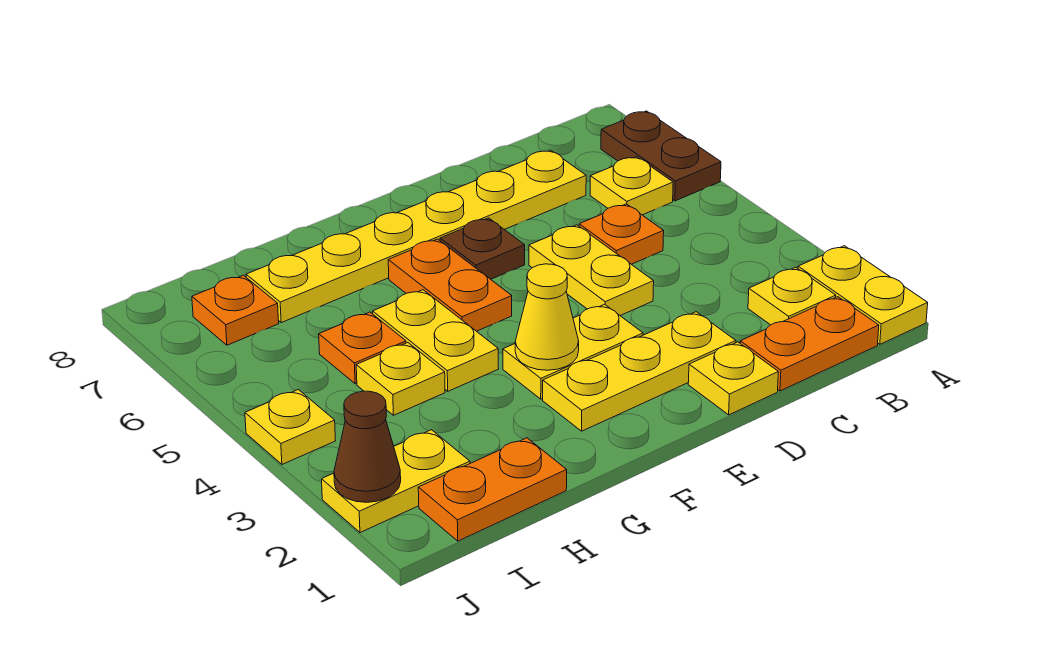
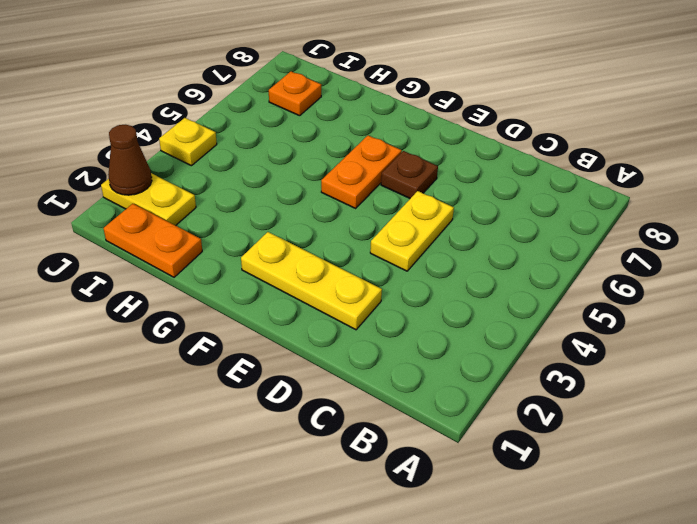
none -> yellow 1x2 plate [798,246,928,344]
none -> brown 1x2 plate [601,111,721,201]
none -> orange 1x2 plate [740,297,879,391]

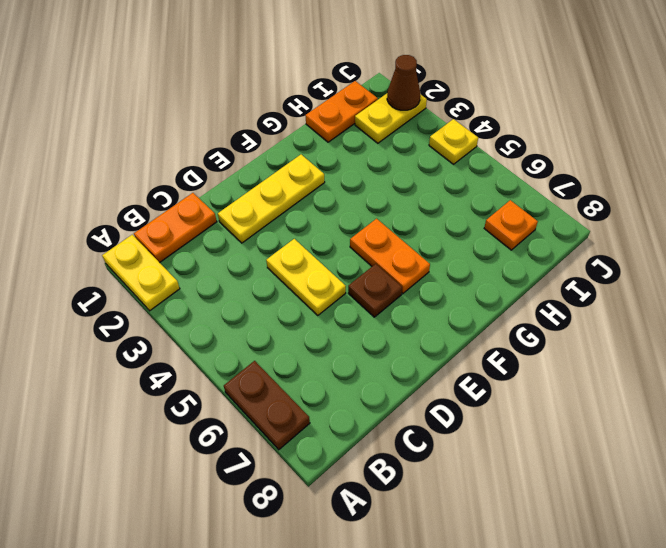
none -> yellow 1x1 plate [748,267,836,325]
none -> yellow 1x1 plate [590,157,673,215]
none -> orange 1x1 plate [579,204,664,264]

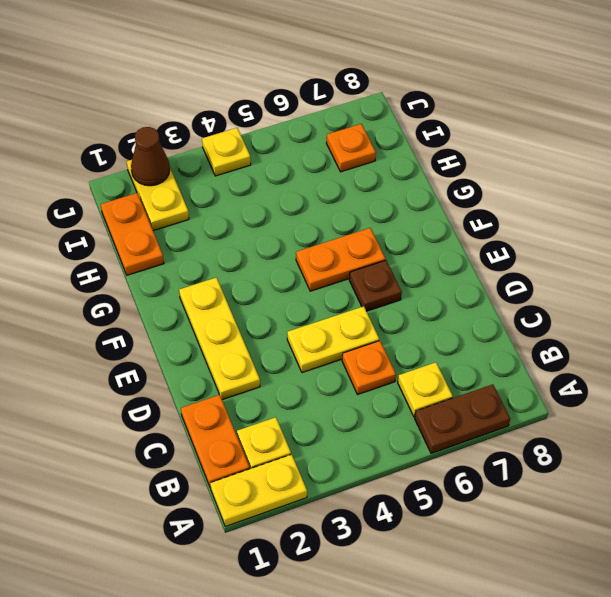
none -> yellow 1x6 plate [246,150,586,323]
none -> yellow 1x1 plate [688,342,778,415]
none -> yellow 1x2 plate [503,304,643,399]

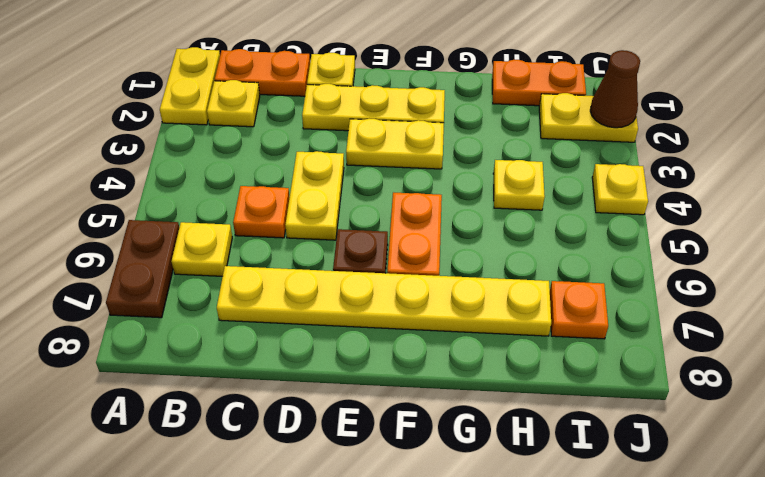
none -> yellow 1x2 plate [373,290,499,391]
none -> orange 1x1 plate [319,312,406,384]
none -> yellow 1x1 cone [515,264,579,370]

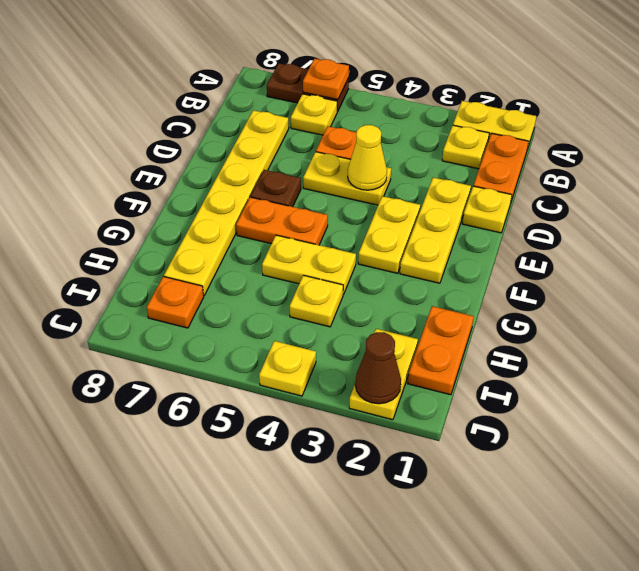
orange 1x1 plate [303,59,349,100] -> orange 1x1 plate moved to [319,312,406,384]
yellow 1x1 cone [348,125,387,190] -> yellow 1x1 cone moved to [515,264,579,370]

